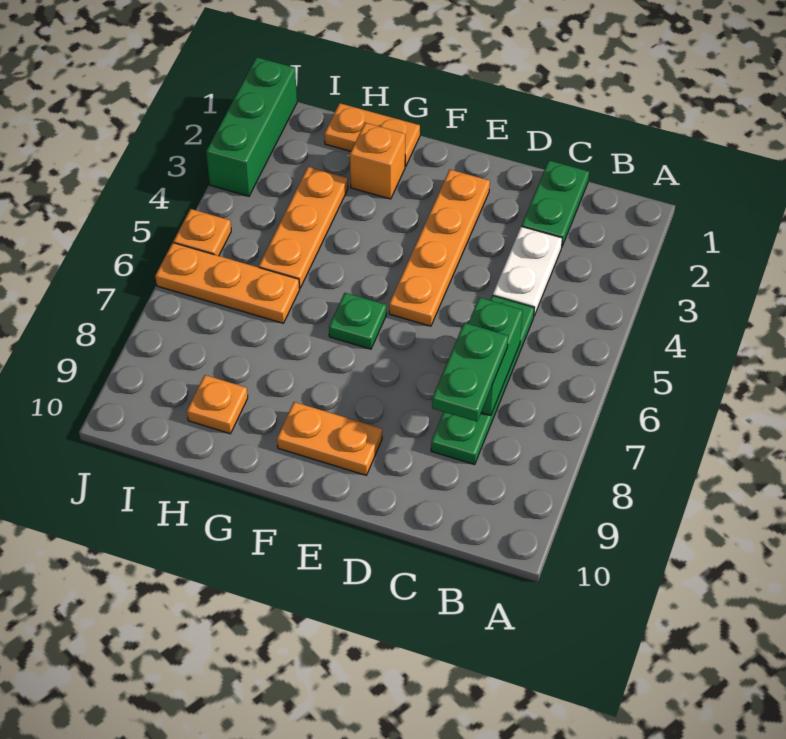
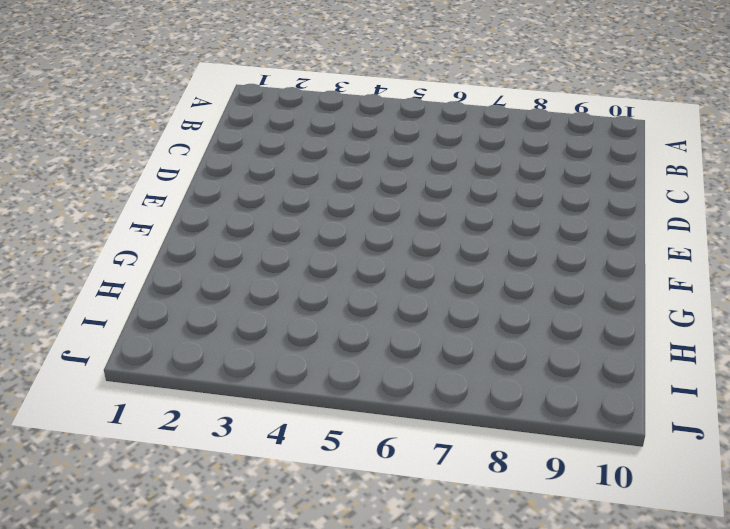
none -> green 1x2 plate [522,161,589,246]
none -> white 1x2 plate [493,226,562,316]
none -> green 1x4 plate [431,295,534,465]

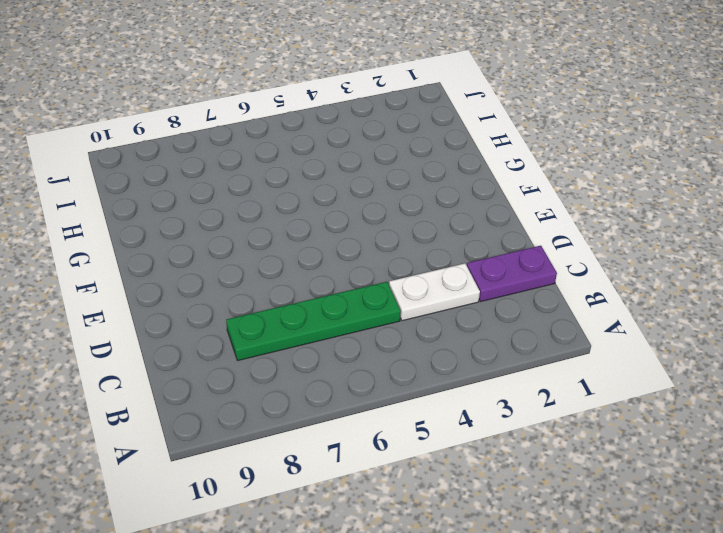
purple 1x2 plate [467,246,557,301] -> green 1x2 plate [522,161,589,246]
none -> orange 1x4 plate [389,170,490,326]
none -> orange 1x2 plate [277,402,382,475]
none -> green 1x1 plate [329,293,386,349]

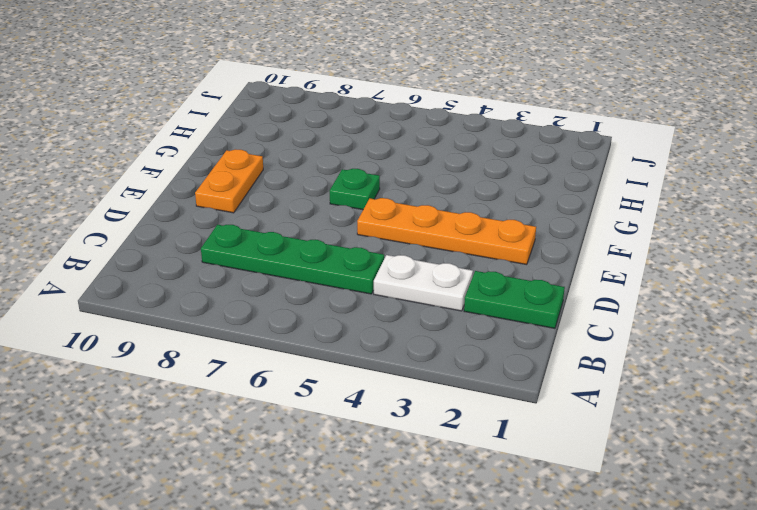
none -> orange 1x2 plate [324,103,420,167]
none -> orange 1x1 brick [350,123,405,199]
none -> orange 1x3 plate [259,167,348,288]

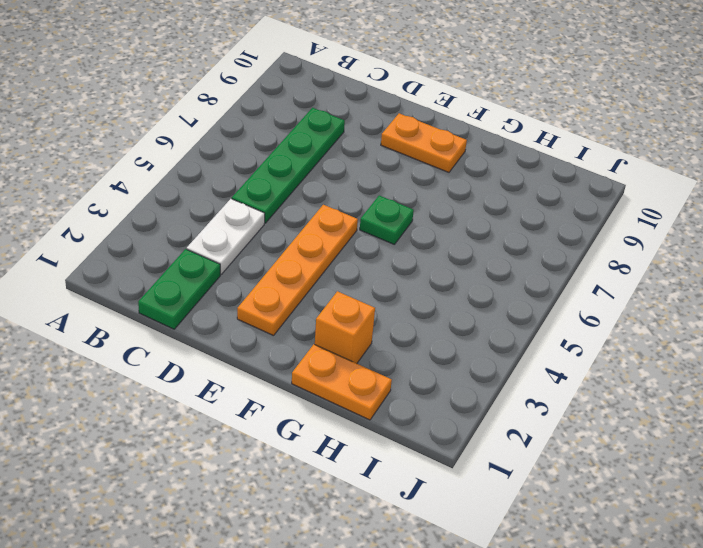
none -> orange 1x3 plate [259,167,348,288]
none -> orange 1x3 plate [155,243,300,323]
none -> orange 1x1 plate [187,375,248,434]

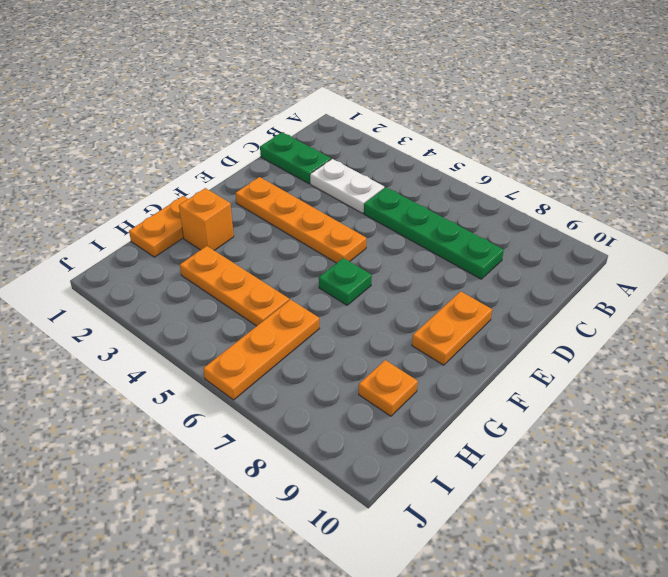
none -> green 1x3 brick [206,57,297,196]
none -> orange 1x1 plate [174,209,231,256]
none -> green 1x2 brick [468,297,523,416]

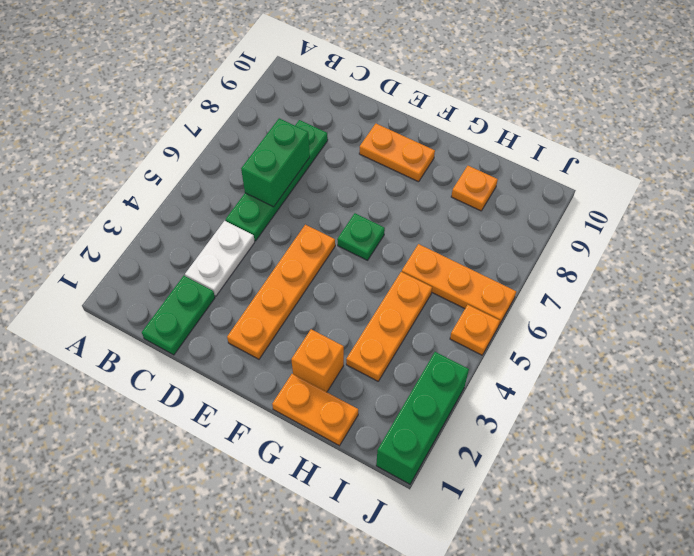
none -> green 1x2 plate [432,323,508,422]

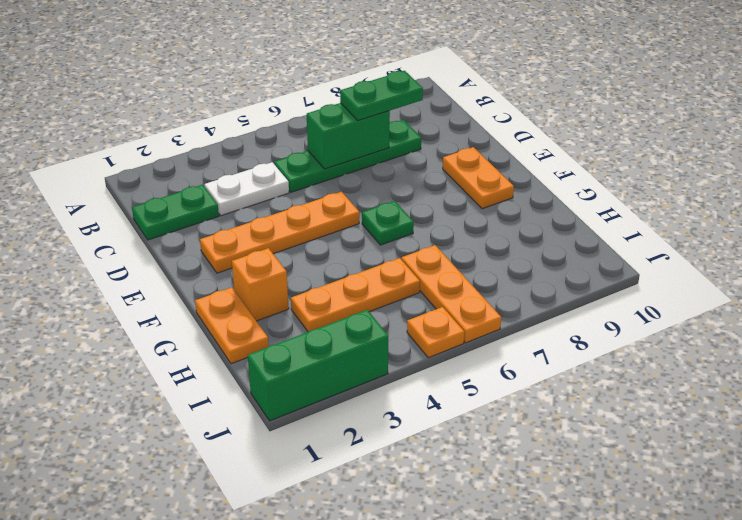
none -> orange 1x1 plate [187,375,248,434]

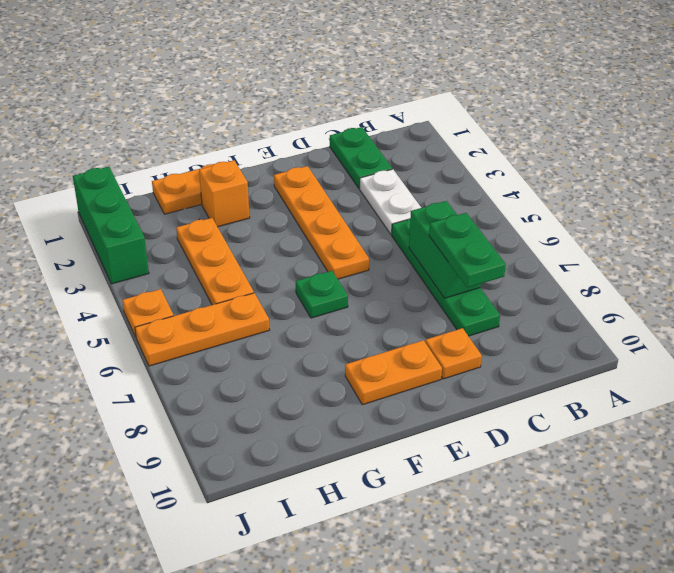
orange 1x1 plate [425,328,482,379] -> orange 1x1 plate moved to [187,375,248,434]

